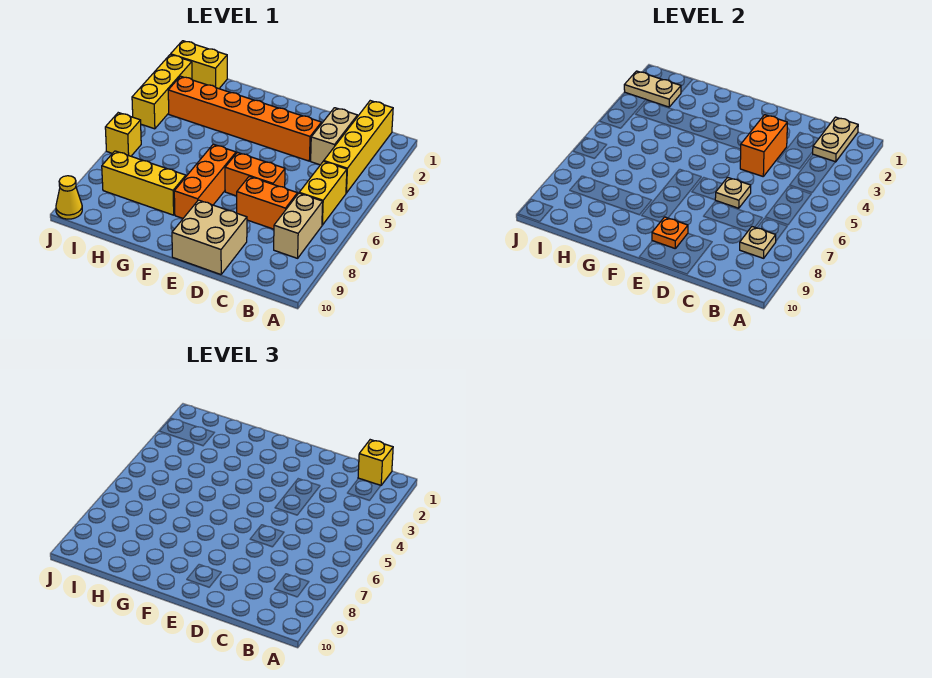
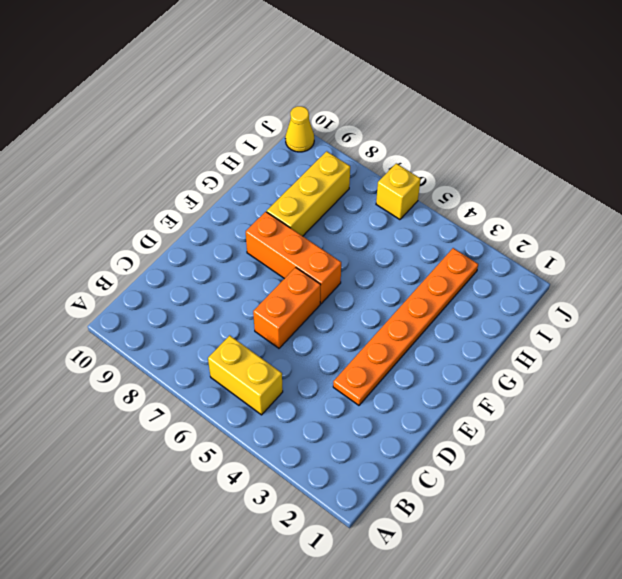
orange 1x6 plate [333,248,478,405] -> orange 1x6 brick [168,76,321,161]
none -> yellow 1x4 brick [324,101,393,193]
none -> tan 1x2 brick [274,193,323,258]
none -> tan 1x2 brick [311,108,357,165]

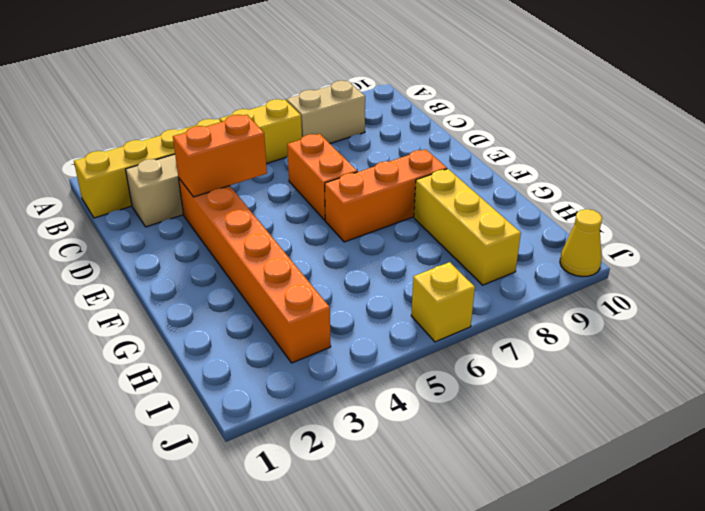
none -> orange 1x2 brick [237,176,297,229]
none -> tan 2x2 brick [172,200,247,275]
none -> yellow 1x2 brick [171,41,227,89]

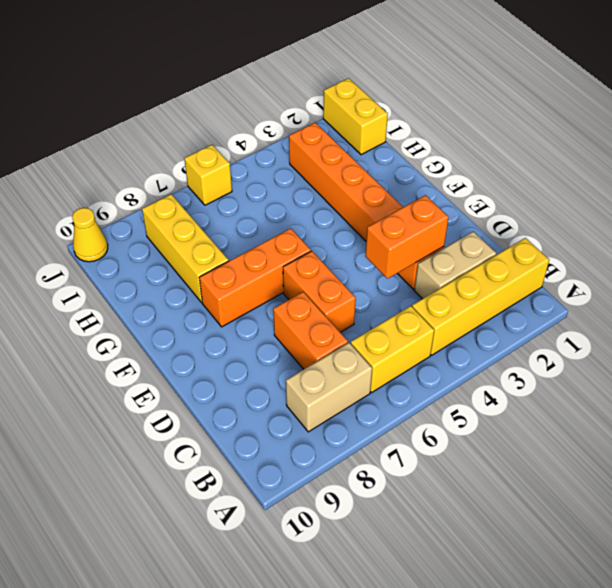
none -> tan 2x2 brick [172,200,247,275]
none -> yellow 1x3 brick [132,55,192,129]
none -> tan 1x2 plate [813,117,858,162]

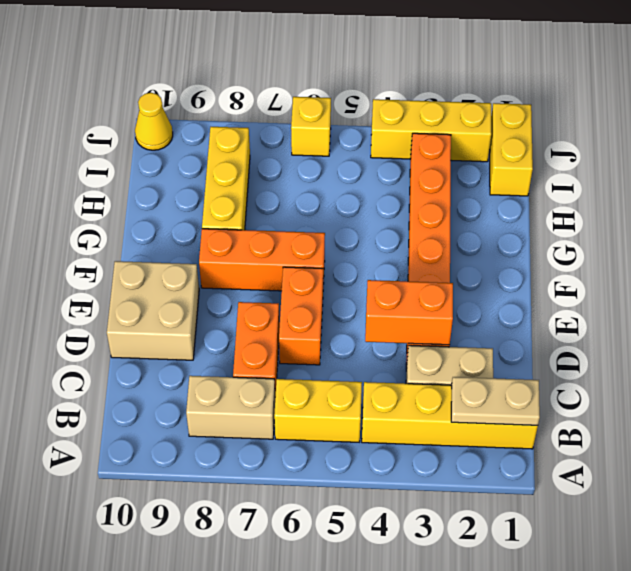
none -> tan 1x1 plate [740,227,776,258]
none -> tan 1x1 plate [715,177,751,208]
none -> orange 1x1 plate [652,217,688,249]

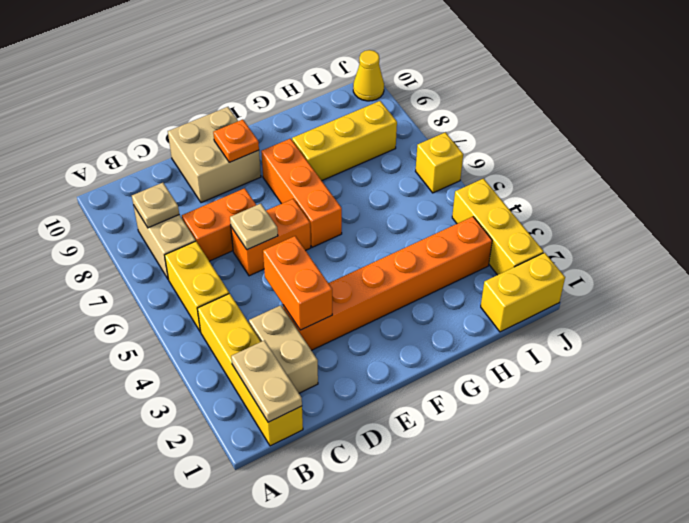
none -> tan 1x2 plate [624,71,681,107]
none -> yellow 1x1 brick [358,440,393,485]

